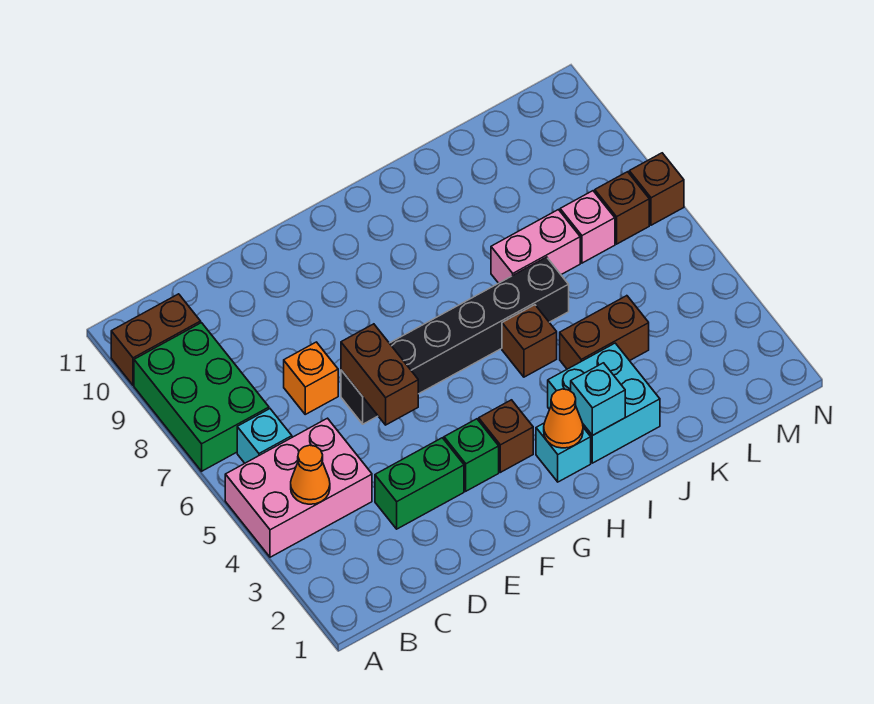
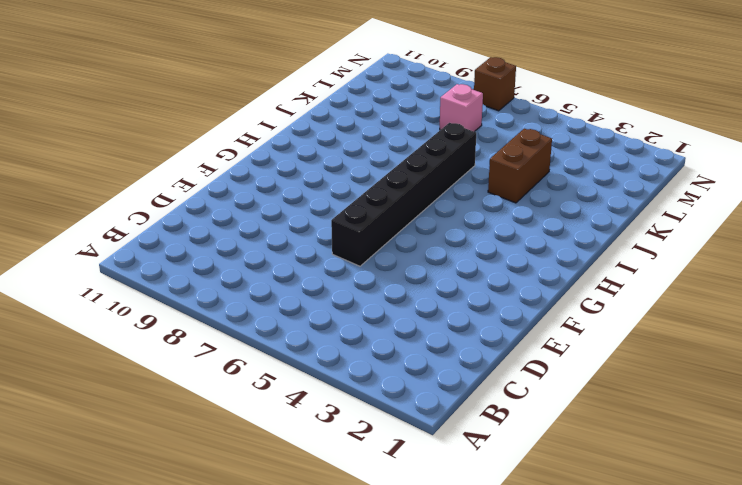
none -> pink 2x3 brick [225,418,372,557]
none -> green 2x3 brick [134,323,269,471]
none -> brown 1x2 brick [111,294,201,385]

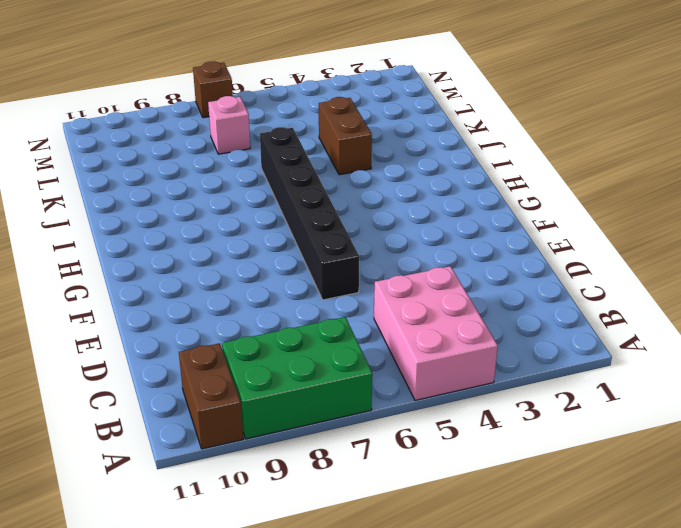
none -> cyan 1x1 brick [237,409,292,463]
none -> green 1x2 brick [375,438,464,529]
none -> orange 1x1 brick [284,342,338,414]

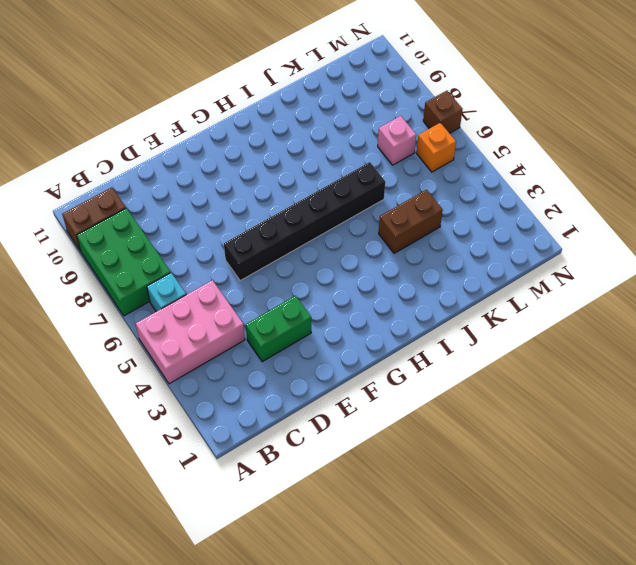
orange 1x1 brick [416,123,456,172] -> orange 1x1 brick moved to [284,342,338,414]
none -> green 1x1 brick [444,419,499,491]
none -> brown 1x1 brick [479,400,533,472]
none -> cyan 1x1 brick [536,423,591,482]

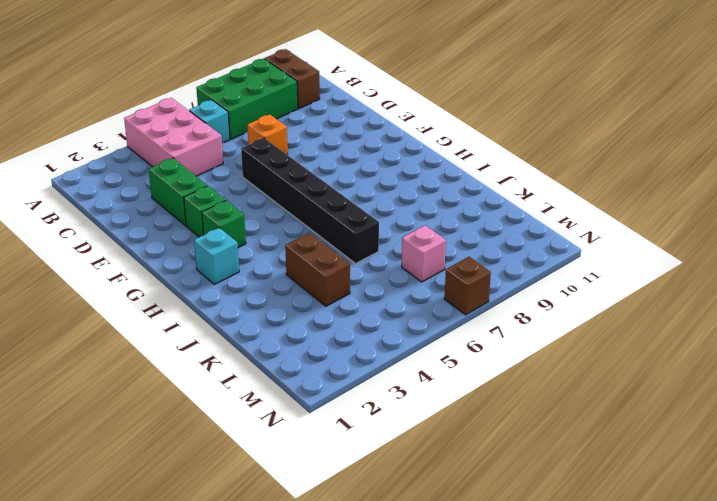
green 1x1 brick [202,200,246,248] -> brown 1x1 brick [479,400,533,472]
none -> cyan 2x2 brick [548,343,660,463]
none -> brown 1x1 brick [502,305,557,377]
none -> pink 1x2 brick [491,210,580,283]

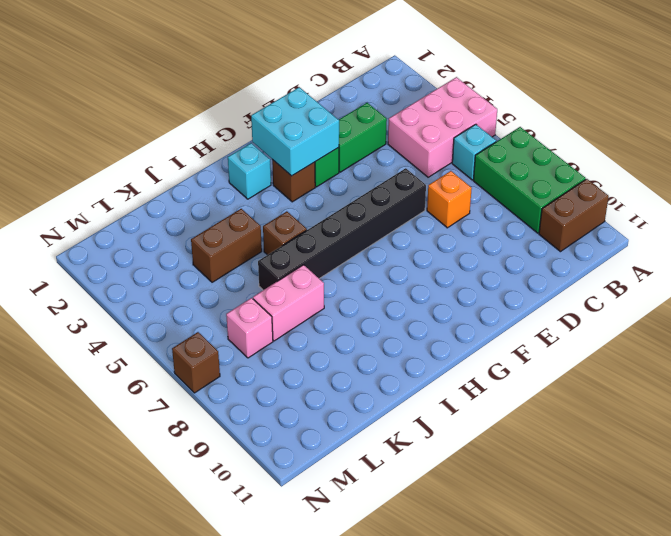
cyan 2x2 brick [251,87,339,176] -> cyan 2x2 brick moved to [548,343,660,463]
none -> brown 1x1 brick [595,172,649,244]
none -> orange 1x1 cone [291,445,330,504]
none -> brown 1x2 brick [341,324,418,425]

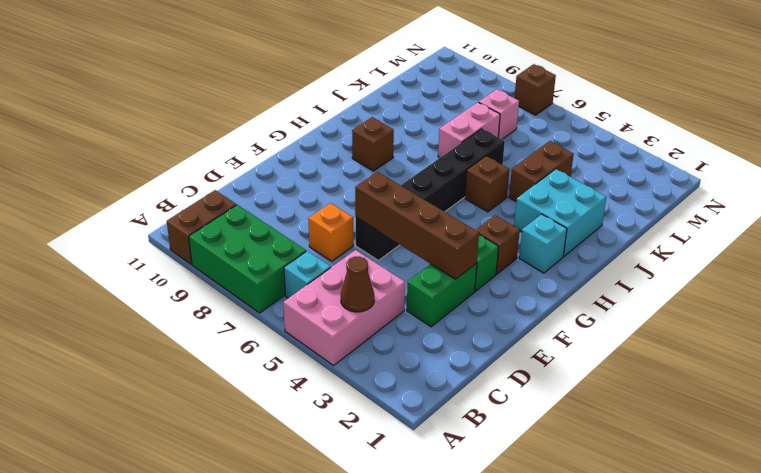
brown 1x1 cone [341,257,374,312] -> orange 1x1 cone [291,445,330,504]
brown 1x4 brick [355,172,479,279] -> brown 1x2 brick [341,324,418,425]
brown 1x1 brick [352,117,394,171] -> brown 1x1 brick moved to [595,172,649,244]
none -> orange 1x1 cone [544,389,583,448]
none -> cyan 1x1 brick [571,363,625,436]

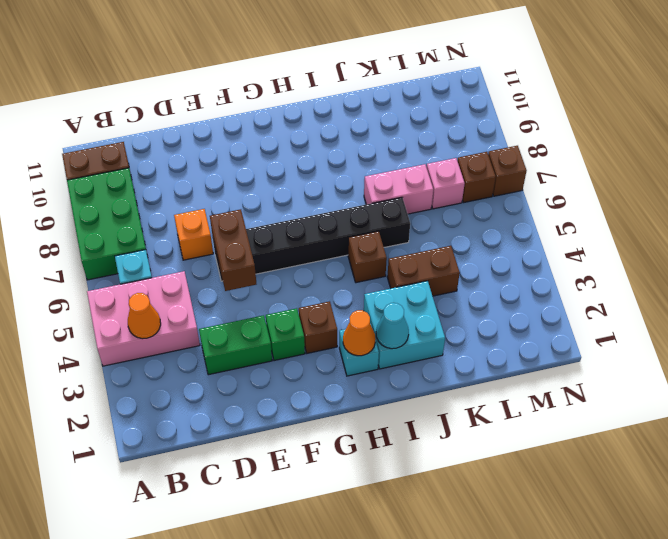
cyan 1x1 cone [376,303,409,349] -> cyan 1x1 brick [571,363,625,436]

